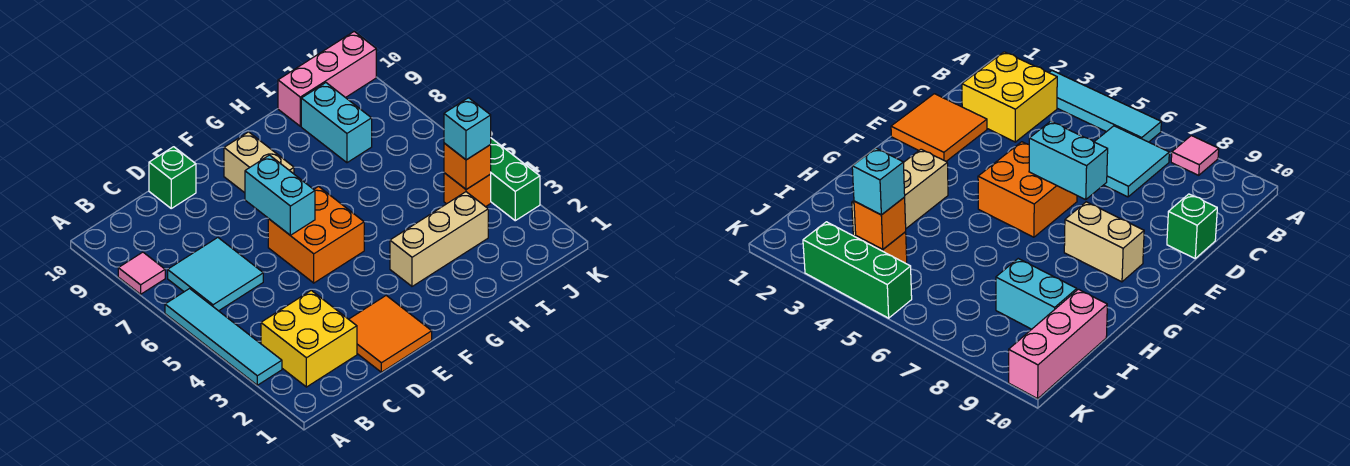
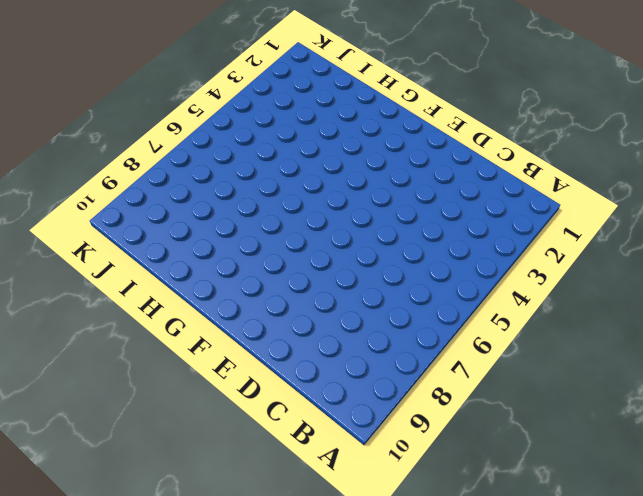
none -> cyan 1x4 tile [165,289,282,385]
none -> pink 1x1 tile [118,252,165,294]
none -> yellow 2x2 brick [261,290,357,387]

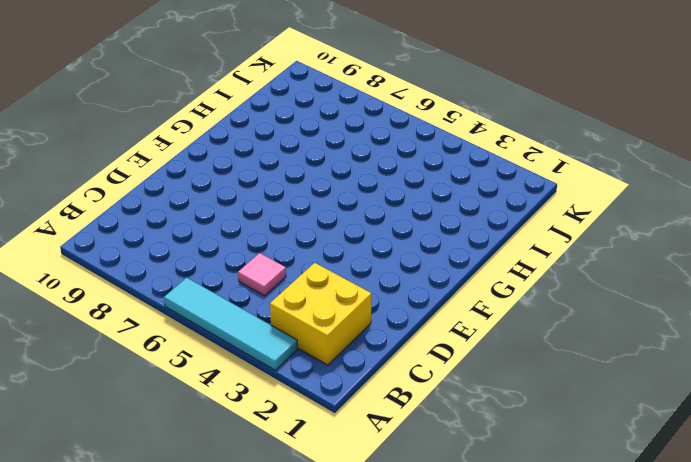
pink 1x1 tile [238,253,286,296] -> pink 1x1 tile moved to [118,252,165,294]
none -> cyan 2x2 tile [168,238,263,311]
none -> orange 2x2 tile [349,296,432,372]
none -> green 1x1 brick [149,147,196,208]

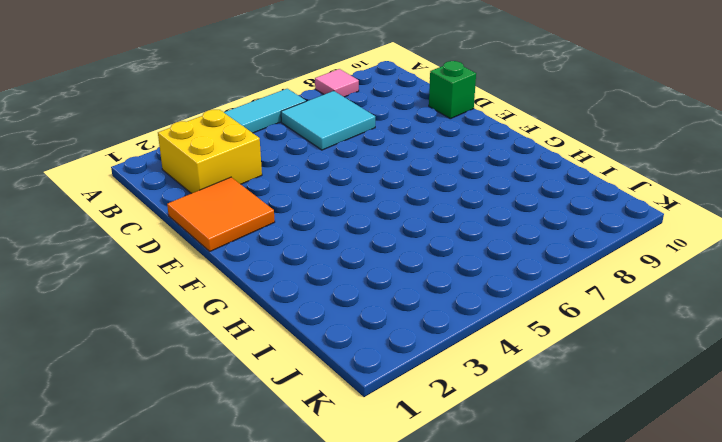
none -> orange 2x2 brick [268,187,364,283]
none -> tan 1x2 brick [224,132,294,193]
none -> tan 1x3 brick [390,192,488,286]

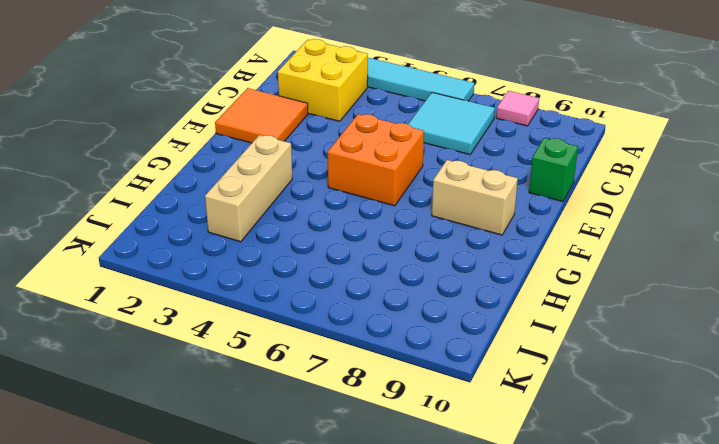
none -> cyan 1x2 brick [301,83,372,163]
none -> pink 1x3 brick [278,32,376,126]
none -> orange 1x1 brick [444,173,491,207]

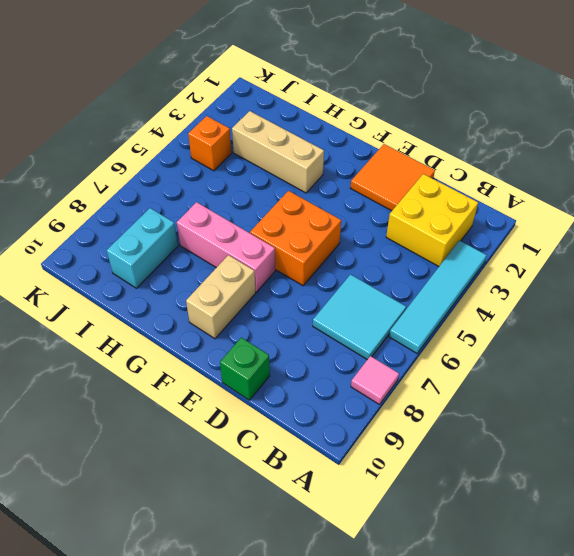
pink 1x3 brick [177,202,275,292] -> pink 1x3 brick moved to [278,32,376,126]
none -> green 1x3 brick [491,138,540,221]
none -> cyan 1x2 brick [245,155,315,235]
none -> orange 1x1 brick [444,143,491,189]

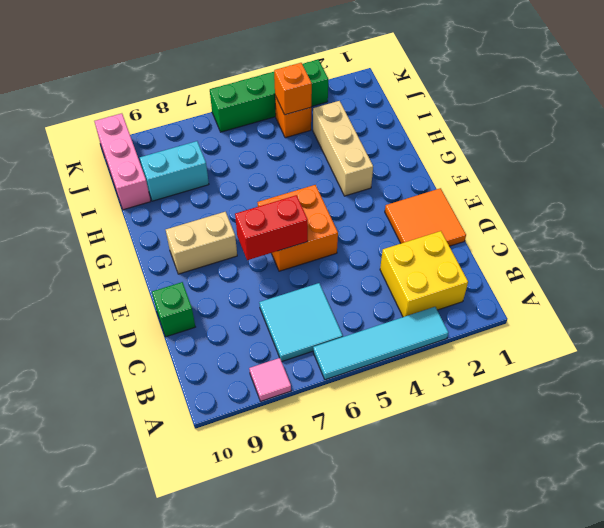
red 1x2 brick [235,195,308,260] -> cyan 1x2 brick [245,155,315,235]
green 1x4 brick [210,60,328,132] -> green 1x3 brick [491,138,540,221]
none -> cyan 1x1 brick [444,98,491,160]

